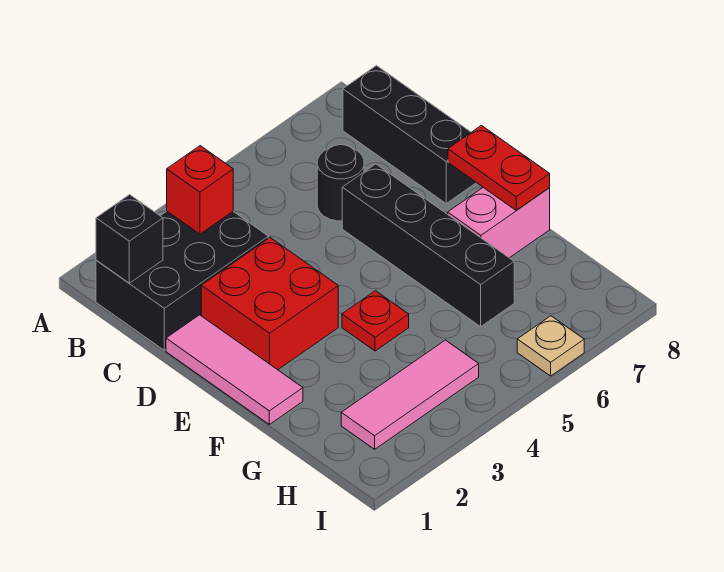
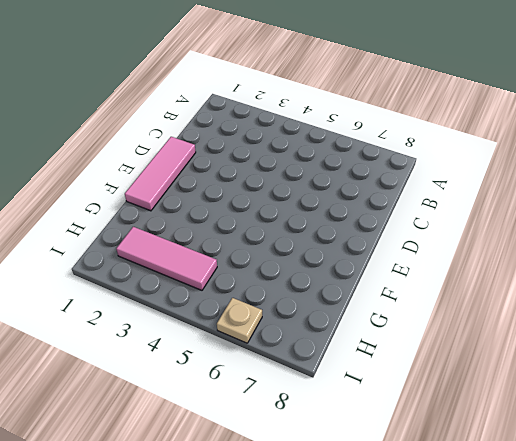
none -> black 2x3 brick [96,211,268,350]
none -> black 1x3 brick [343,66,476,203]
none -> black 1x1 round brick [317,145,364,221]

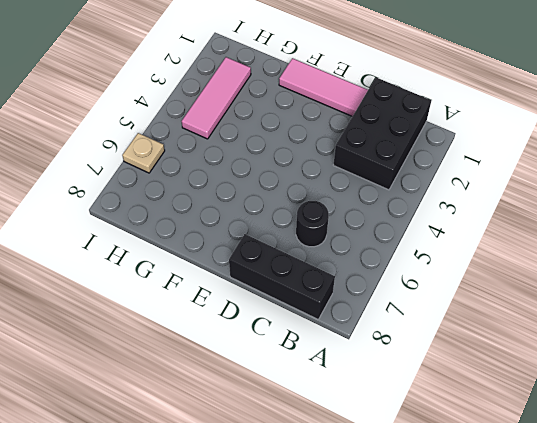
none -> red 2x2 brick [201,238,338,370]
none -> black 1x4 brick [342,164,514,327]
none -> red 1x1 plate [342,291,409,351]

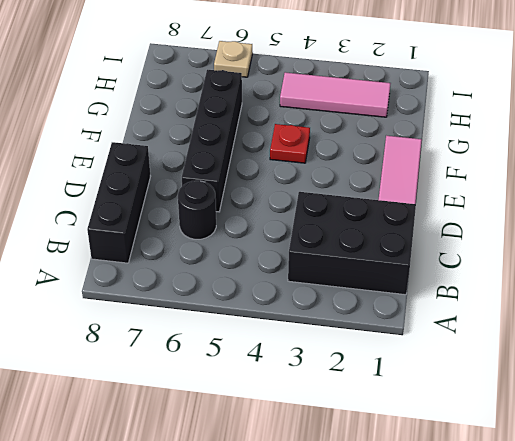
none -> red 2x2 brick [201,238,338,370]
none -> pink 1x2 brick [448,188,550,258]
none -> black 1x1 brick [96,195,163,283]

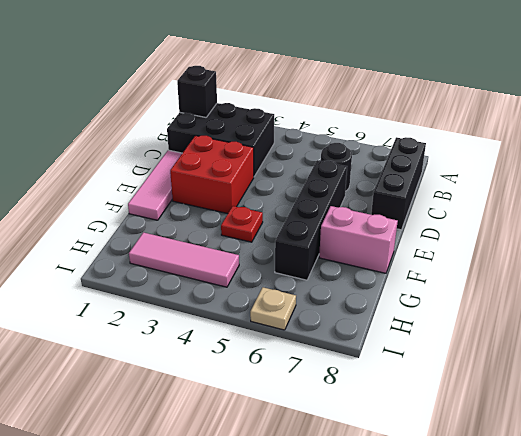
none -> red 1x1 brick [167,146,233,234]
none -> red 1x2 plate [448,126,550,210]

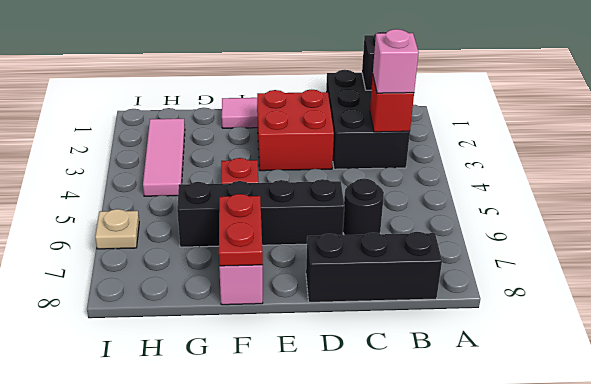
pink 1x1 brick [373,29,419,93] -> none
red 1x2 plate [219,194,263,266] -> red 1x2 plate turned to [448,126,550,210]

